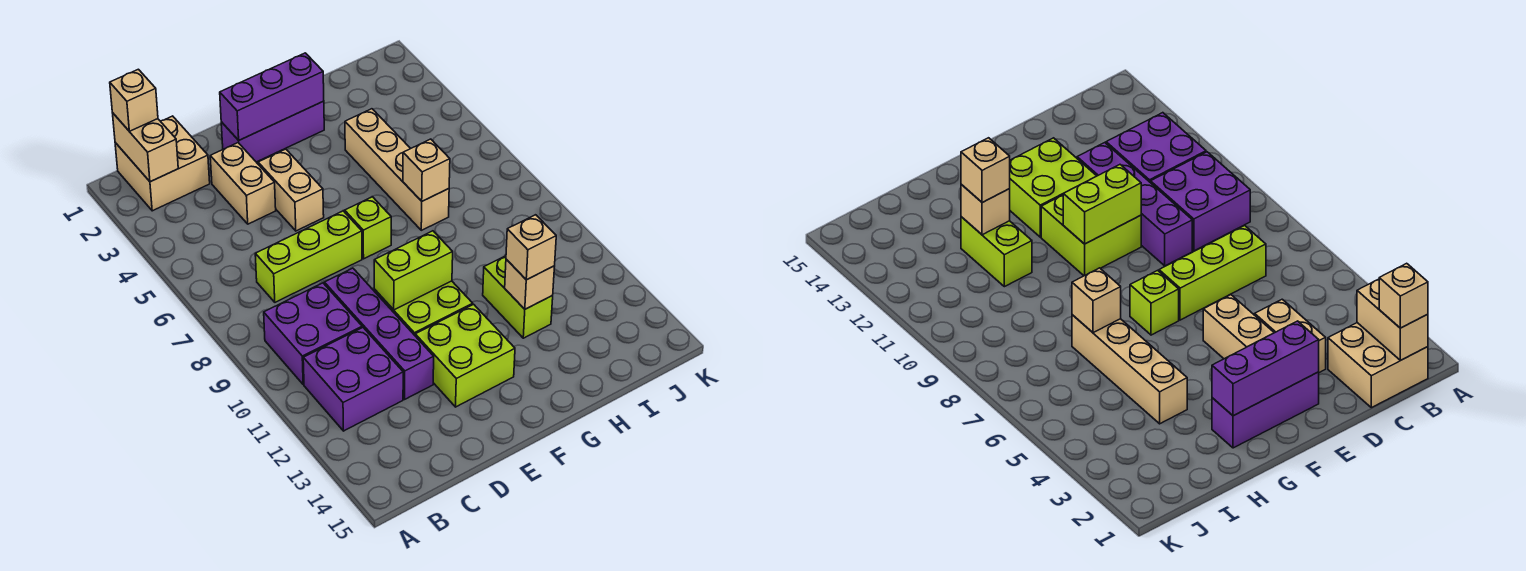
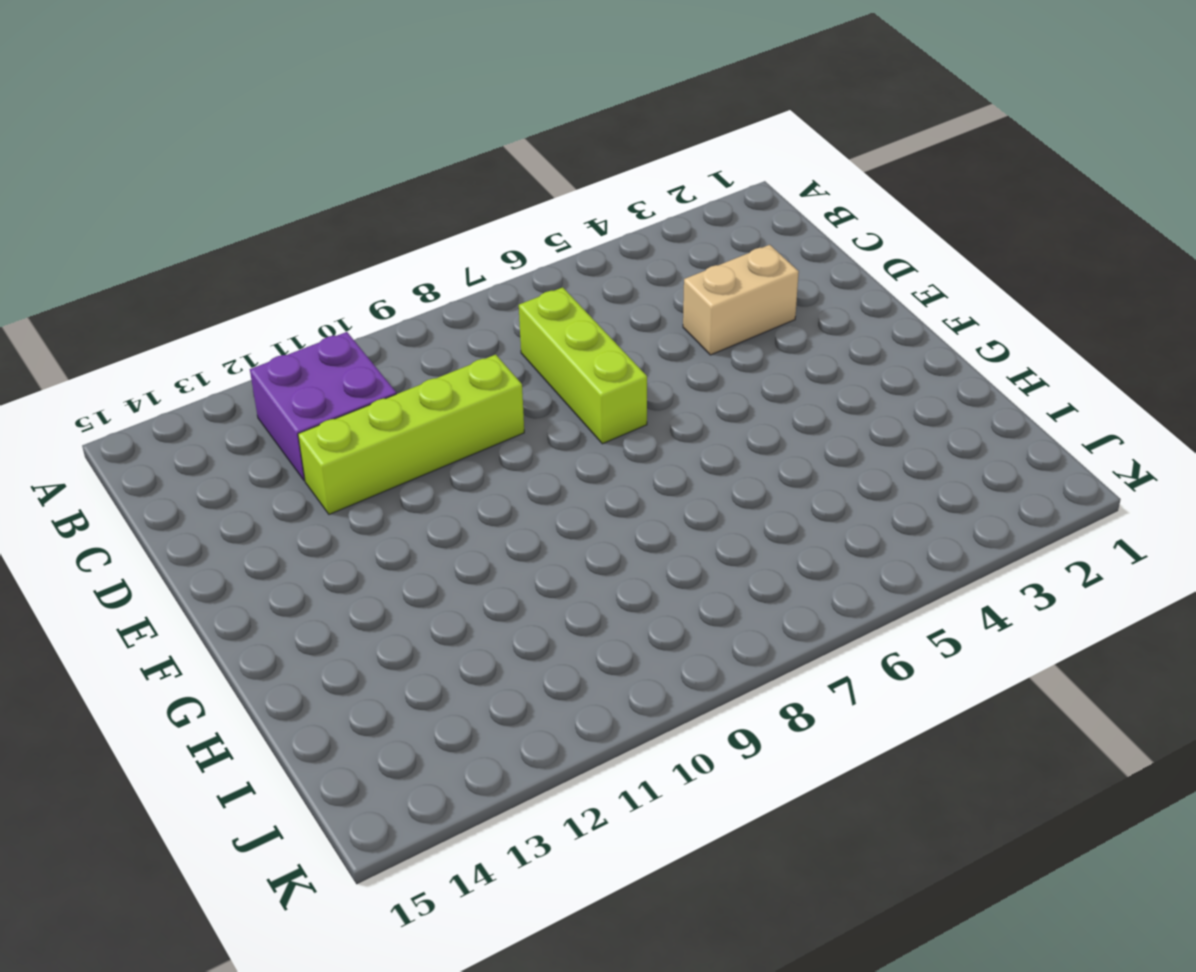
lime 1x4 brick [298,355,524,514] -> purple 1x4 brick [324,268,434,399]
none -> tan 2x2 brick [115,116,210,211]
none -> purple 2x2 brick [264,283,362,384]
none -> purple 1x3 brick [221,101,324,162]

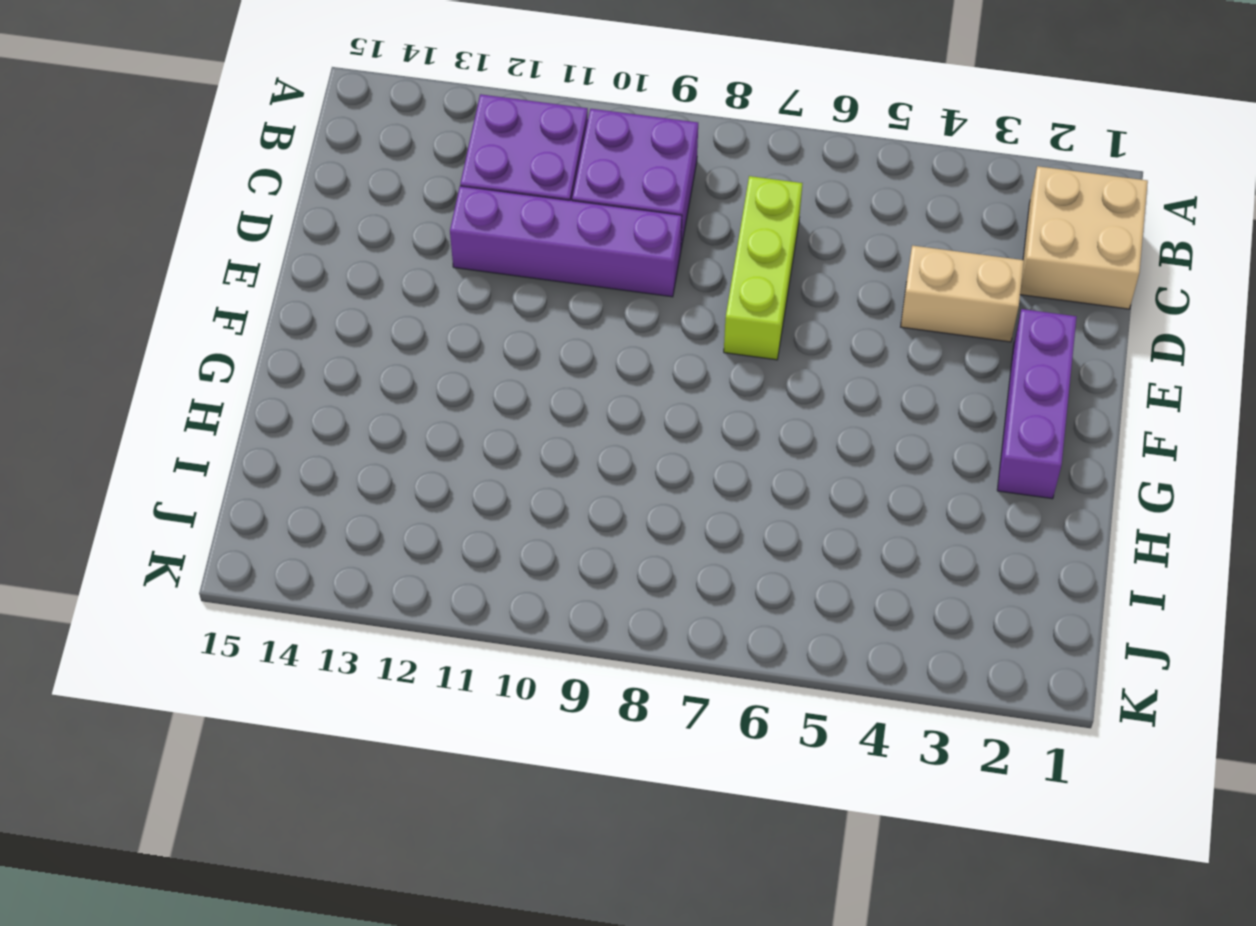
none -> tan 1x2 brick [258,149,324,231]
none -> lime 2x2 brick [374,281,473,335]
none -> lime 2x2 brick [415,304,515,407]

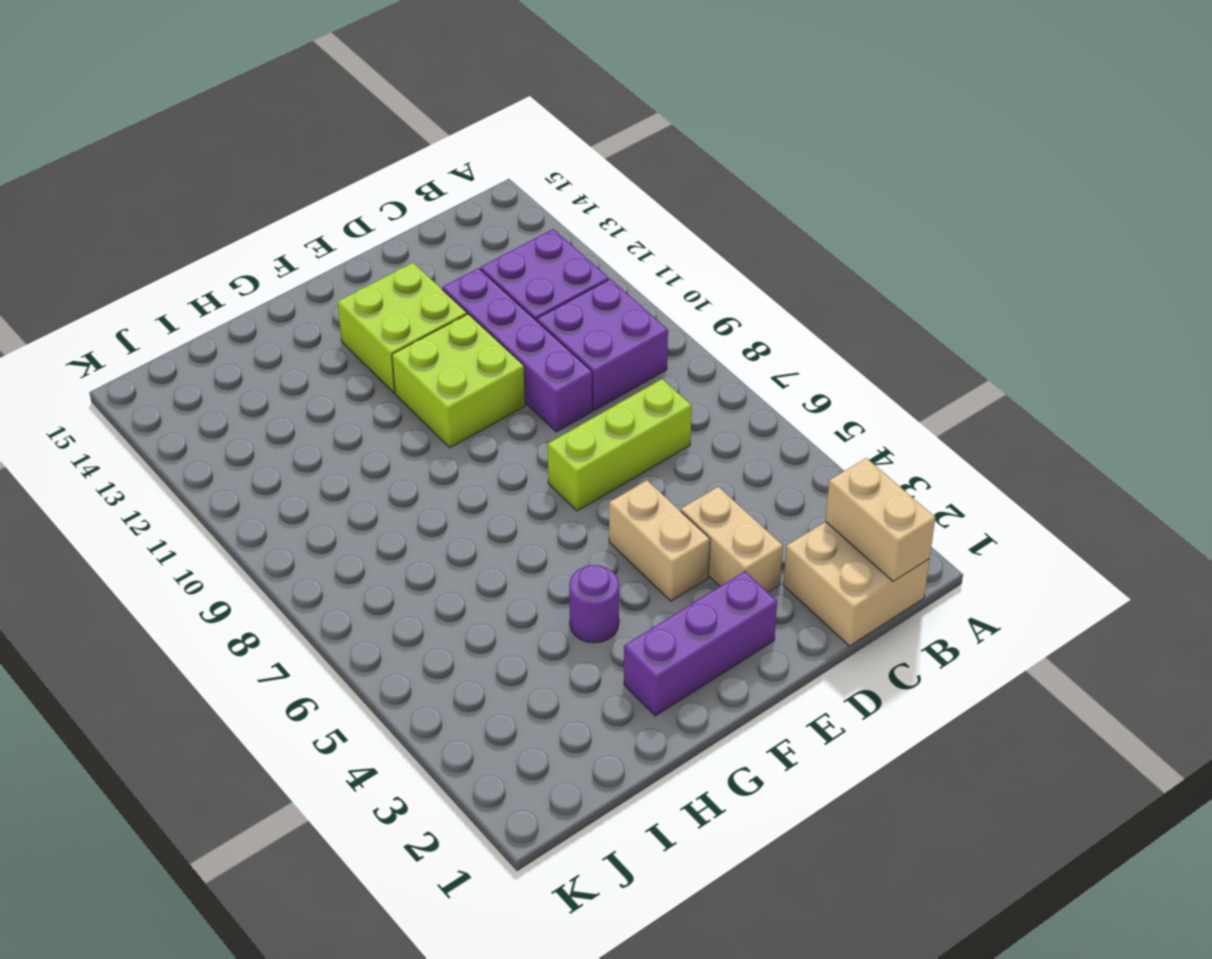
purple 1x1 round brick [569,565,619,643] -> none
none -> lime 1x1 brick [345,197,391,259]
none -> tan 1x4 brick [345,109,449,230]
none -> lime 1x2 brick [483,256,553,338]

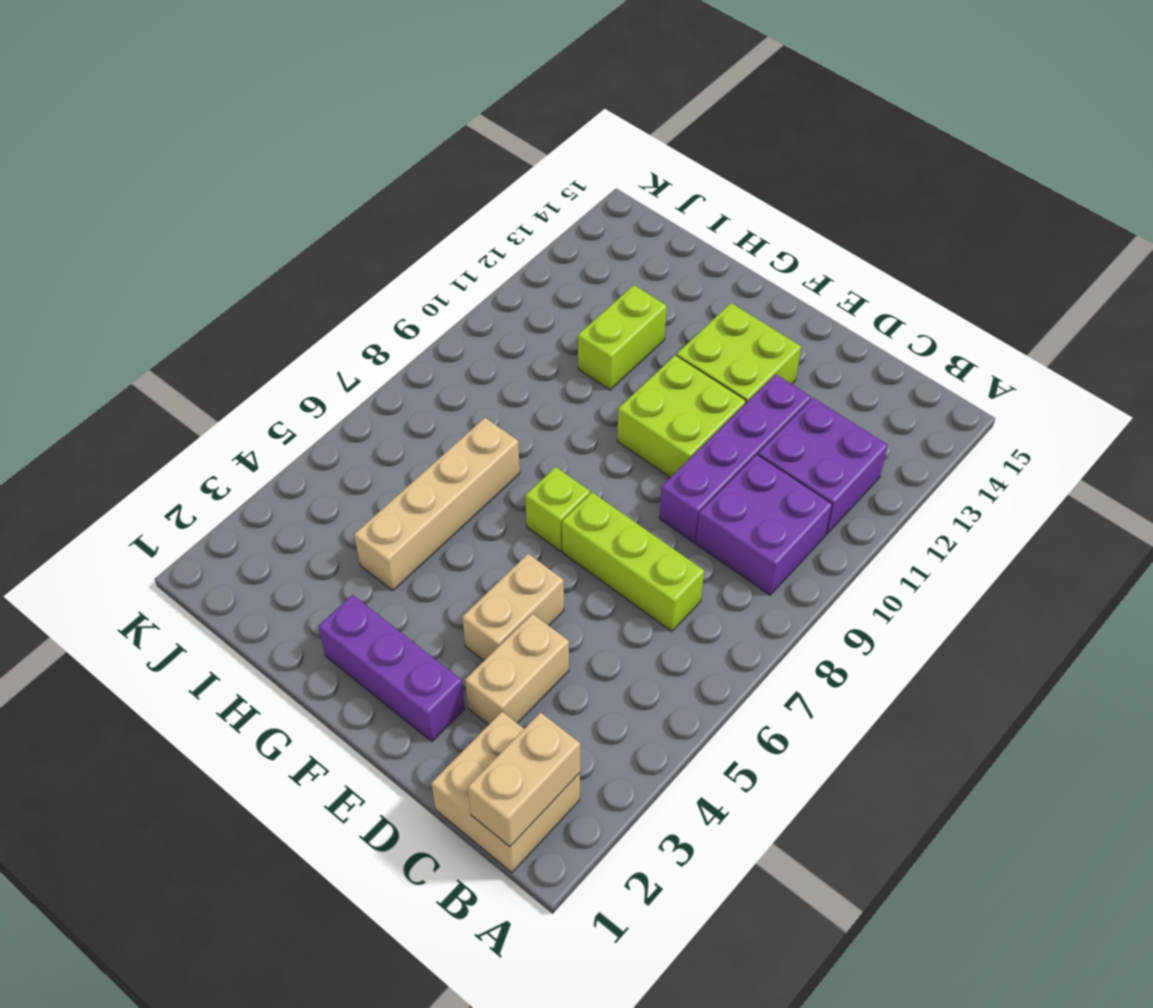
none -> purple 1x3 brick [220,53,324,140]
none -> lime 1x2 brick [374,231,453,310]
none -> tan 1x1 brick [403,139,450,201]

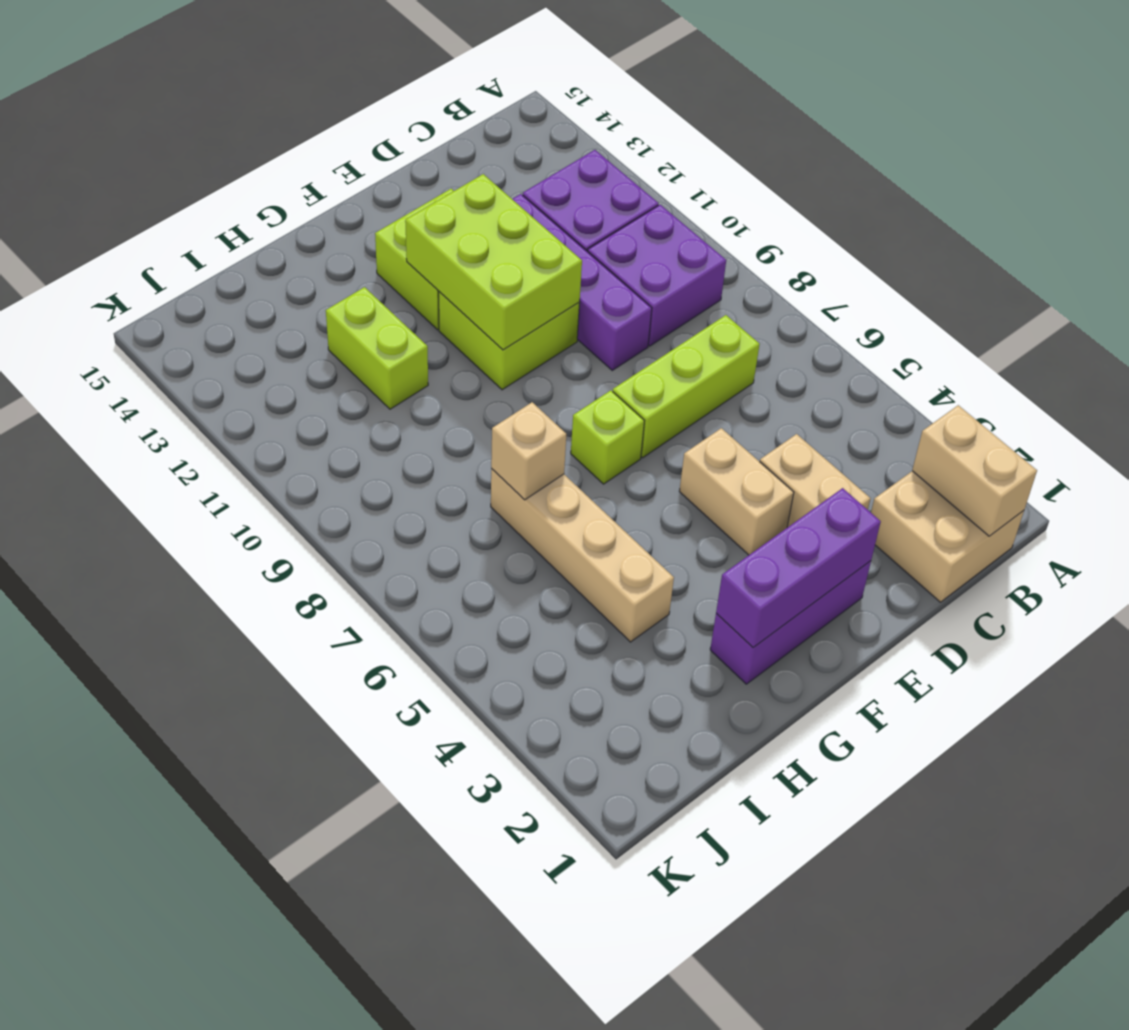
lime 2x3 brick [405,174,582,350] -> lime 1x2 brick [374,231,453,310]
none -> tan 1x1 brick [505,259,555,309]
none -> tan 1x1 brick [110,69,158,132]
none -> tan 1x1 brick [506,215,556,280]

